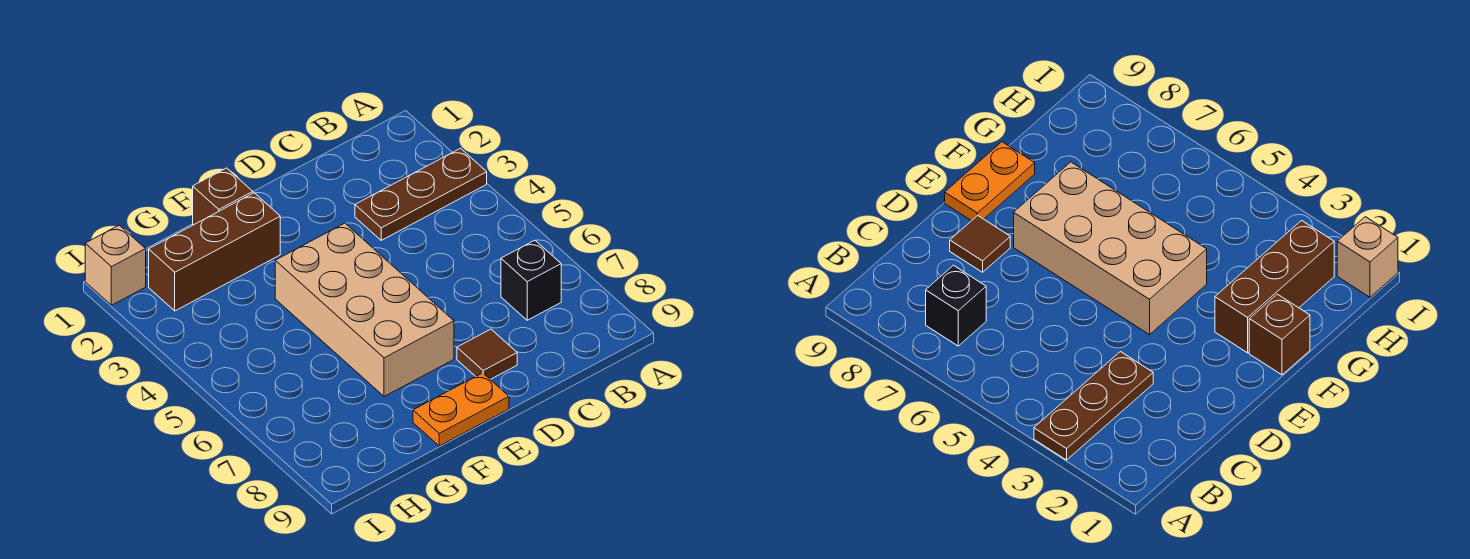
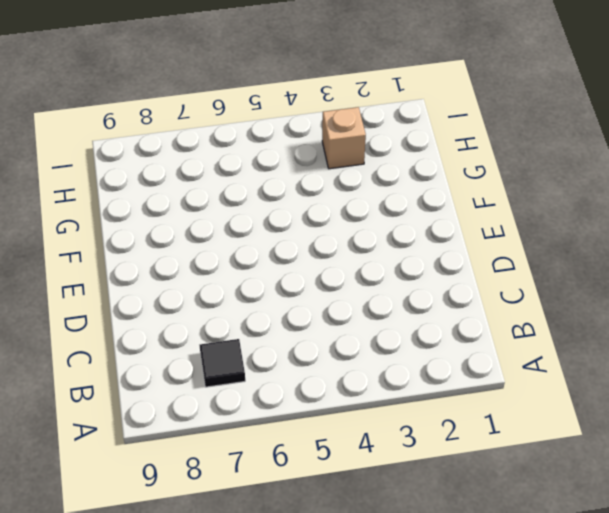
black 1x1 tile [199,339,245,387] -> black 1x1 brick [501,240,561,320]
tan 1x1 brick [322,107,366,169] -> tan 1x1 brick moved to [85,225,146,305]
none -> brown 1x3 plate [355,148,487,240]
none -> brown 1x1 tile [457,329,517,379]

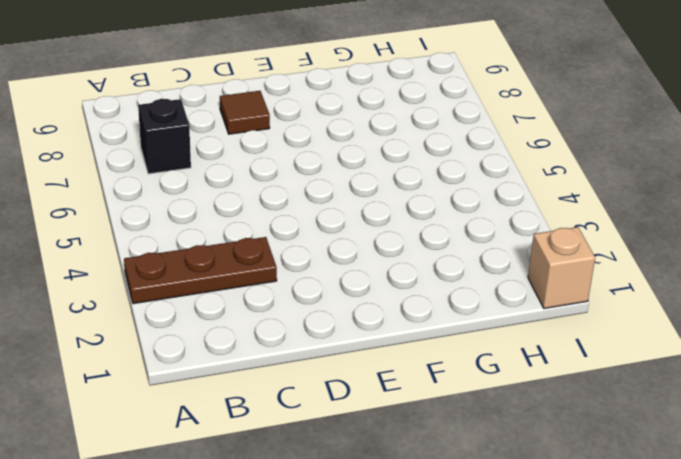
none -> tan 2x4 brick [275,223,454,397]
none -> orange 1x2 plate [413,373,509,446]

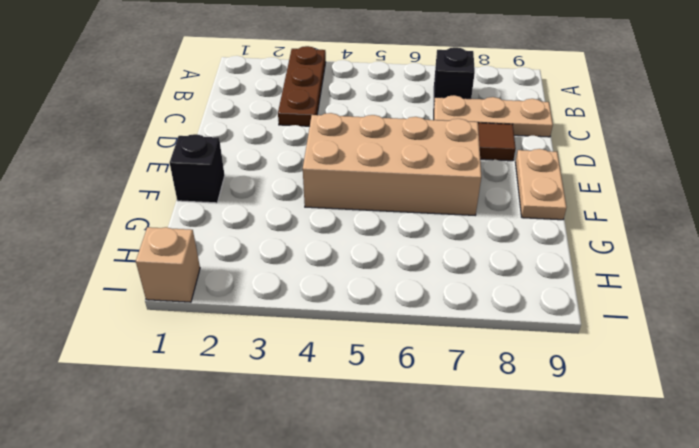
tan 1x3 plate [434,95,553,137] -> none
tan 1x2 plate [515,149,567,220] -> orange 1x2 plate [413,373,509,446]
black 1x1 brick [169,134,225,203] -> brown 1x1 brick [193,168,253,225]
none -> brown 1x3 brick [149,193,280,311]

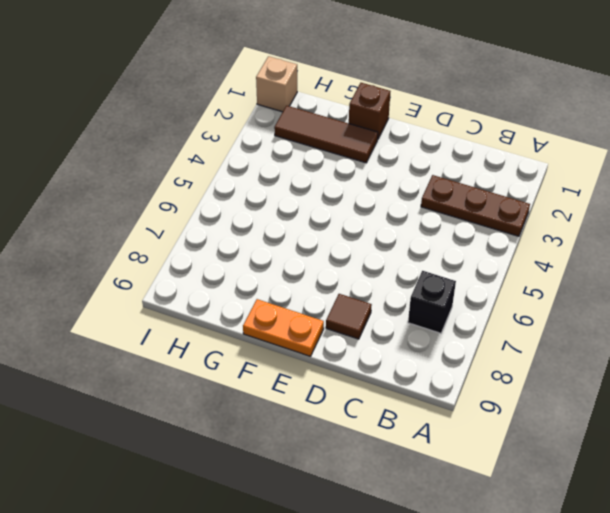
brown 1x3 tile [274,106,378,163] -> brown 1x3 brick [149,193,280,311]
none -> tan 2x4 brick [275,223,454,397]

